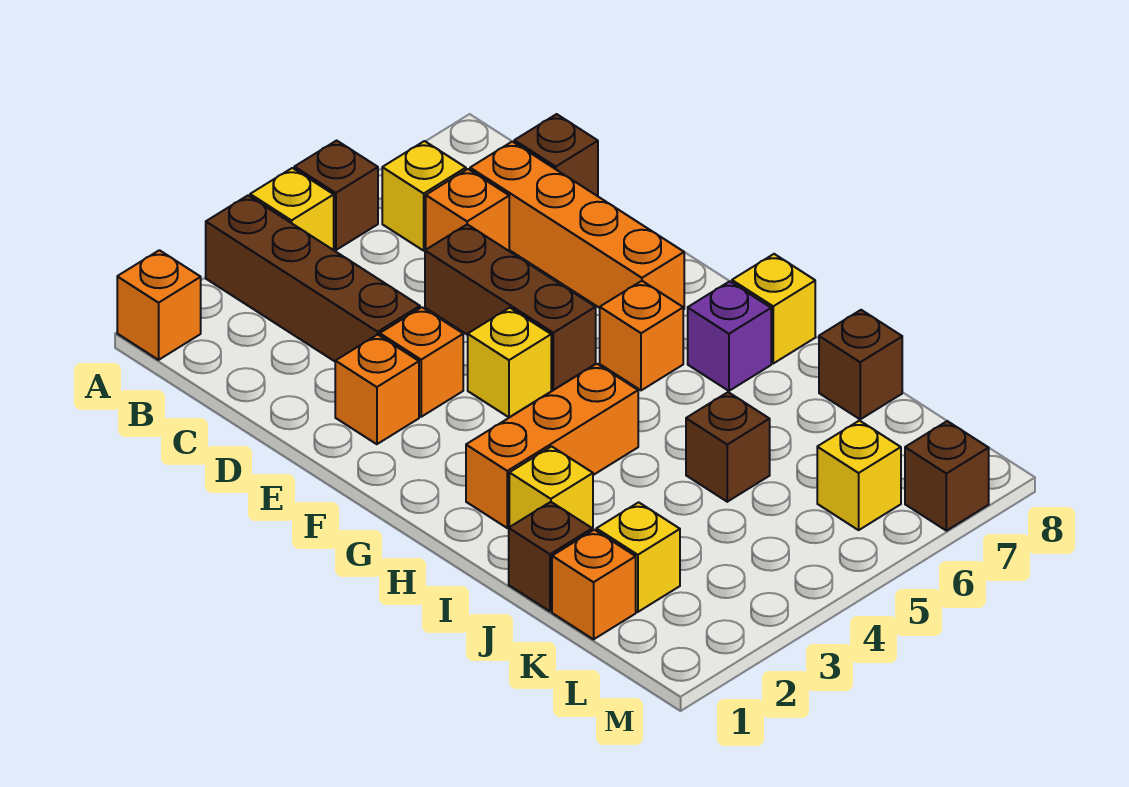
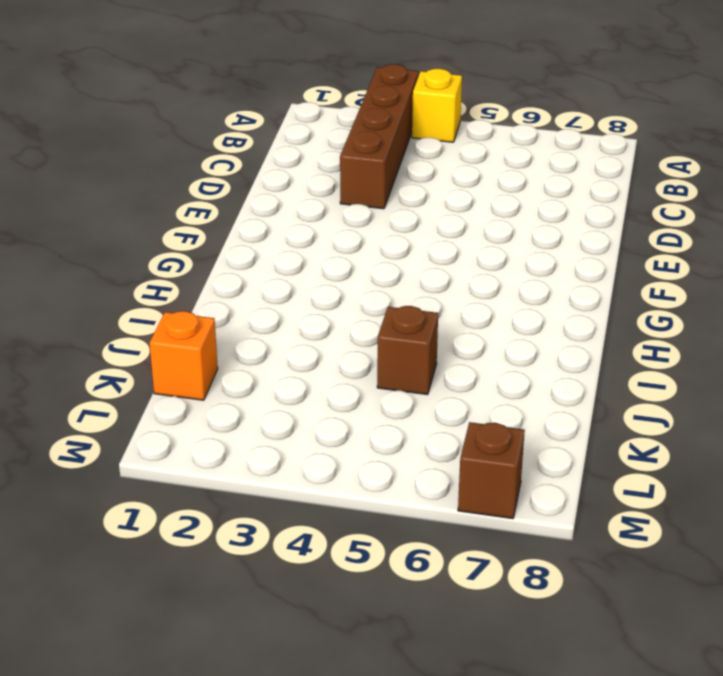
none -> orange 1x1 brick [117,250,201,360]
none -> brown 1x1 brick [294,141,378,250]
none -> yellow 1x1 brick [382,141,466,251]

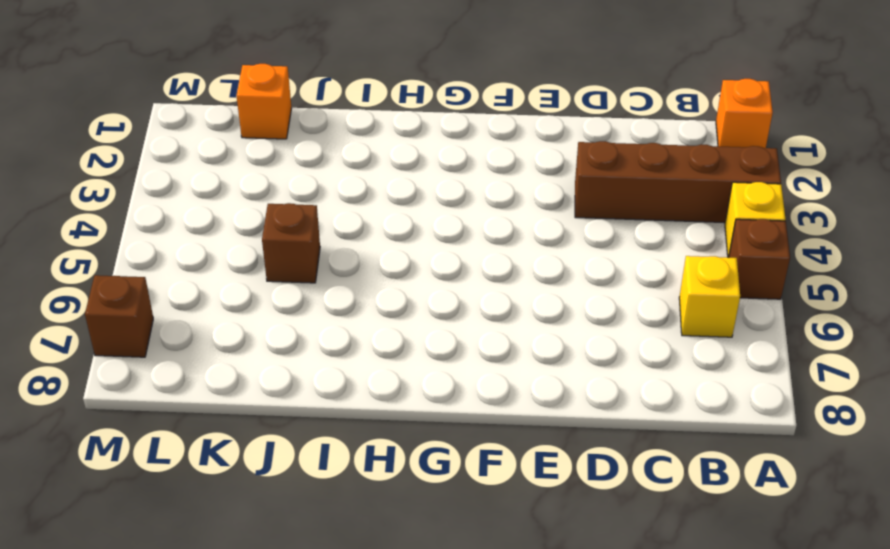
none -> orange 1x1 brick [426,169,509,251]
none -> orange 1x4 brick [470,142,684,310]
none -> brown 1x1 brick [514,114,598,196]

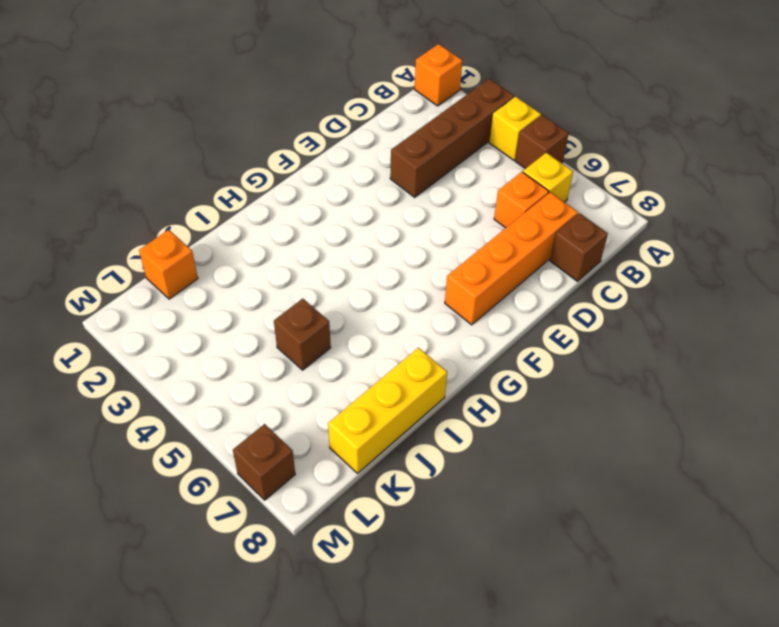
yellow 1x3 brick [328,348,447,473] -> brown 1x1 brick [819,310,902,419]
none -> brown 1x3 brick [425,224,596,390]
none -> orange 1x1 brick [335,335,419,444]
none -> orange 1x1 brick [380,307,463,417]

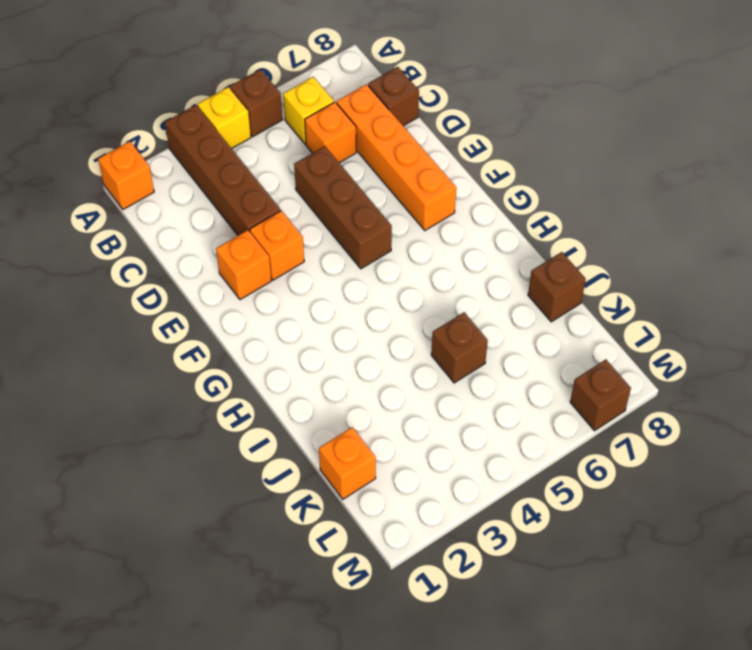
none -> yellow 1x1 brick [468,308,551,417]
none -> orange 1x1 brick [600,281,683,390]
none -> orange 1x3 brick [466,364,638,528]

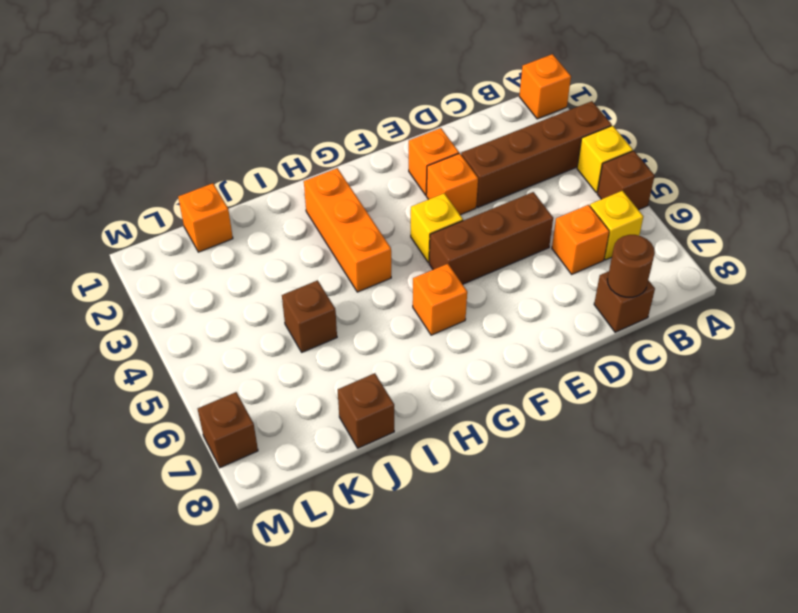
brown 1x1 round brick [607,235,655,297] -> none
none -> orange 1x4 brick [470,142,684,310]
none -> purple 1x1 brick [688,281,771,391]
none -> yellow 1x1 brick [732,254,815,363]

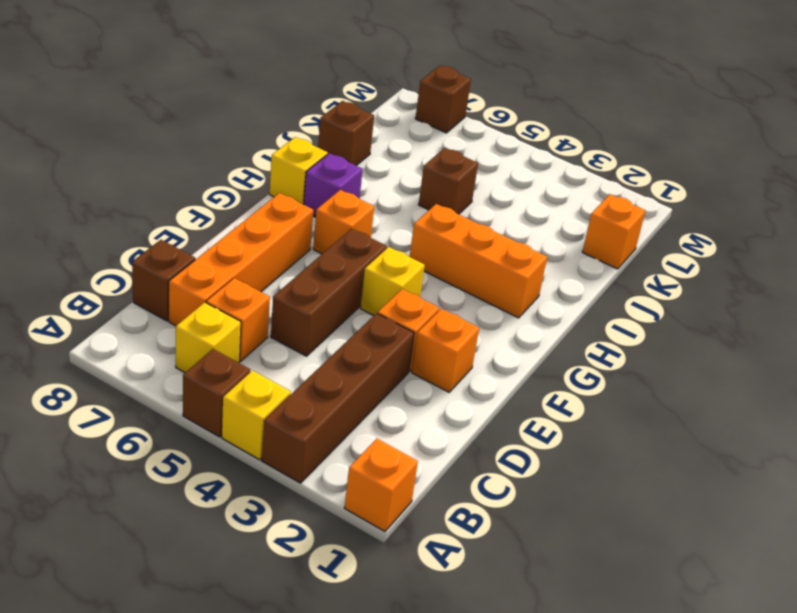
none -> yellow 1x1 brick [509,446,593,531]
none -> brown 1x1 brick [509,502,592,611]
none -> yellow 1x1 brick [596,502,680,612]

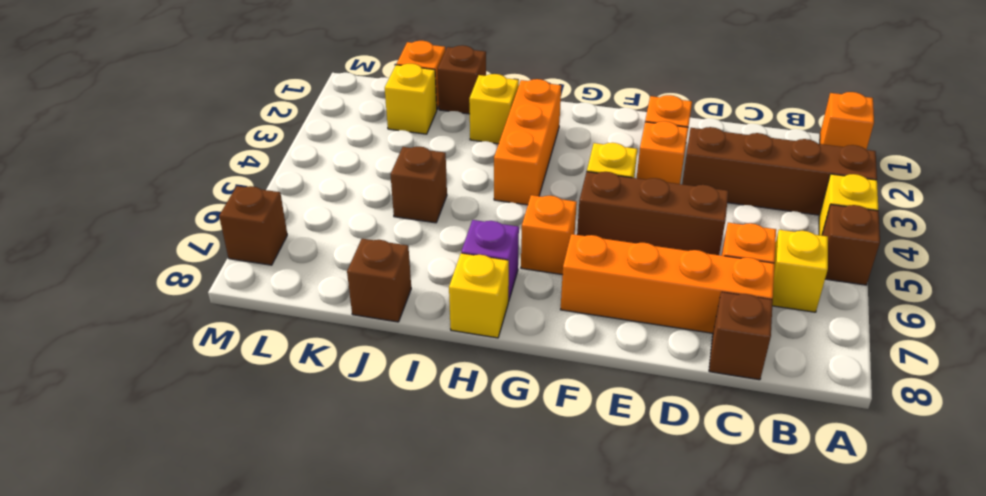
none -> yellow 1x1 brick [817,421,901,530]

